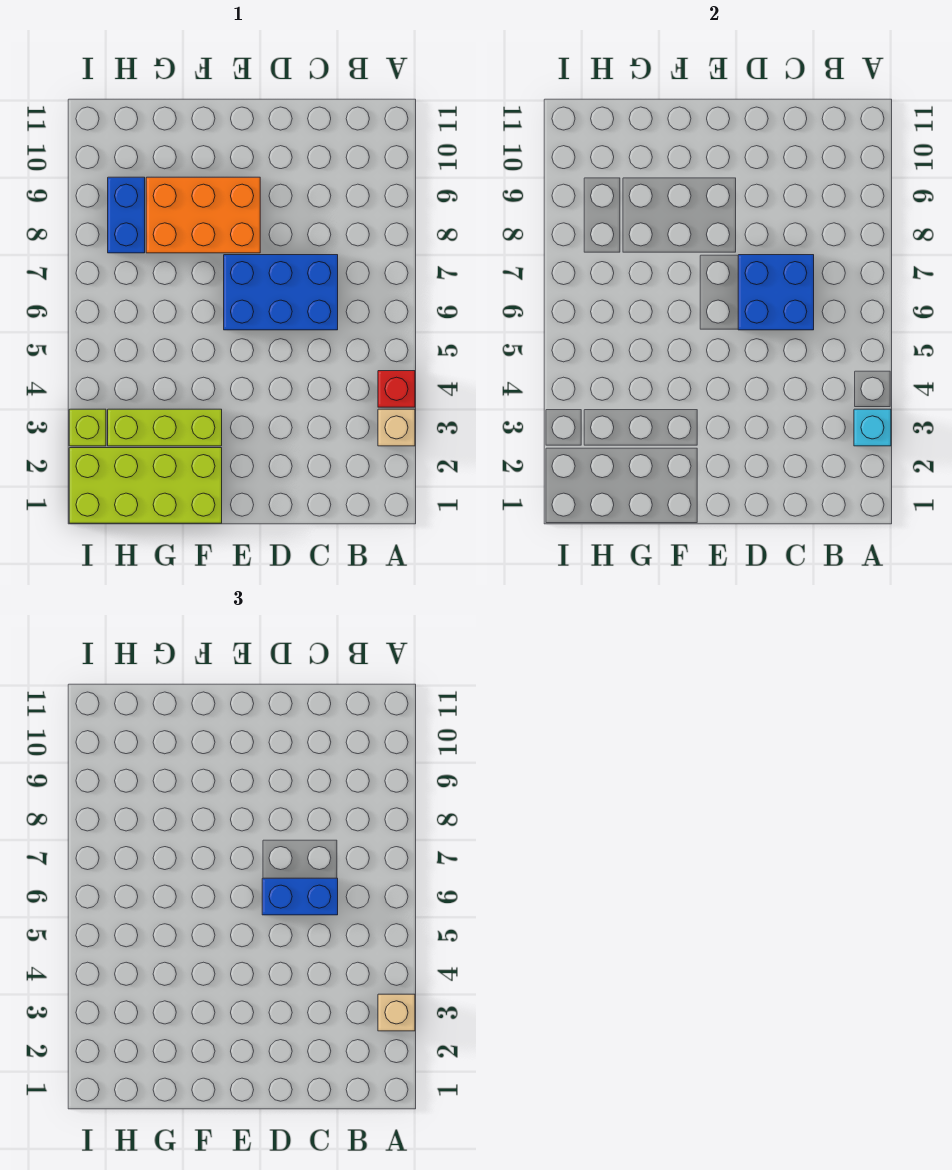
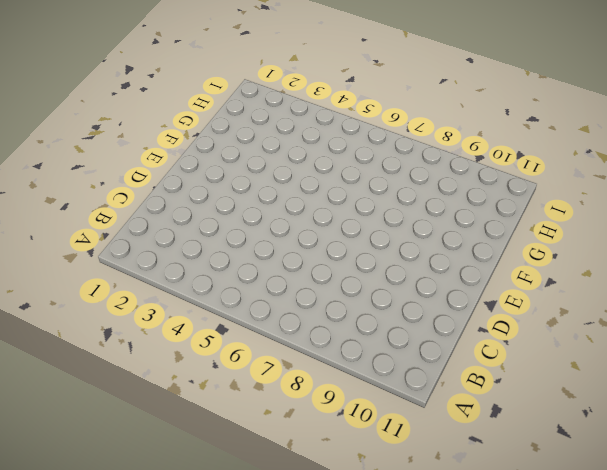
none -> tan 1x1 brick [378,409,415,446]
none -> red 1x1 brick [378,371,415,407]
none -> blue 2x3 brick [224,255,338,330]

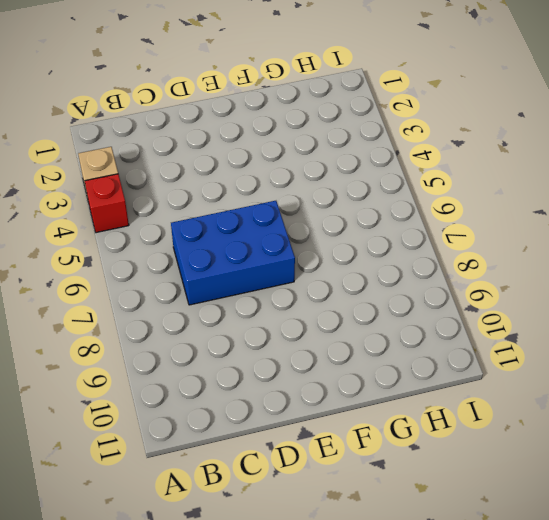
none -> orange 2x3 brick [146,177,260,253]
none -> lime 2x4 brick [69,448,222,523]
none -> lime 1x3 brick [108,409,222,446]

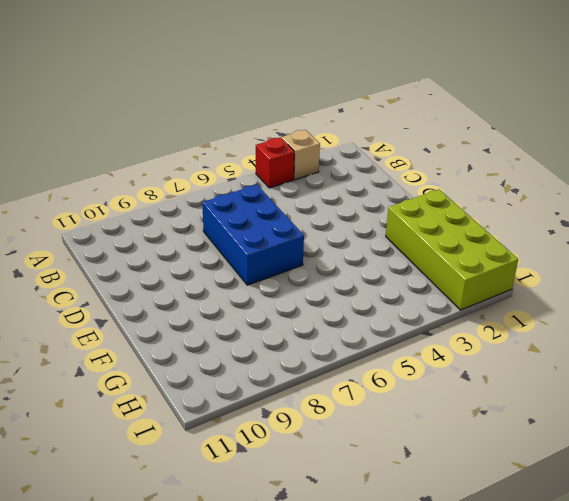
none -> orange 2x3 brick [146,177,260,253]
none -> lime 1x3 brick [108,409,222,446]
none -> blue 1x2 brick [108,177,145,253]

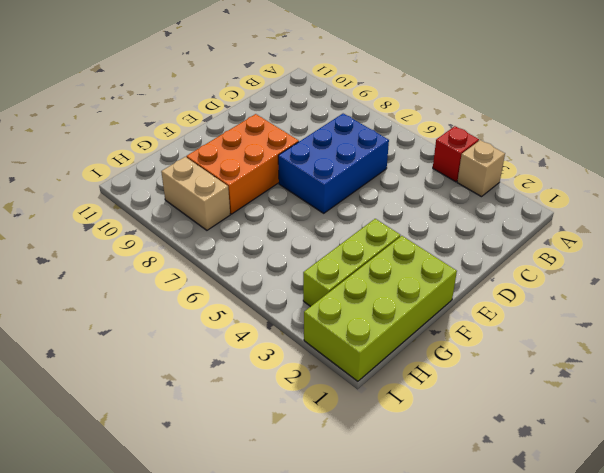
tan 1x2 brick [161,157,230,230] -> blue 1x2 brick [108,177,145,253]
none -> lime 1x1 brick [69,409,106,446]
none -> cyan 1x1 brick [854,409,891,446]
none -> blue 2x2 brick [738,255,814,330]

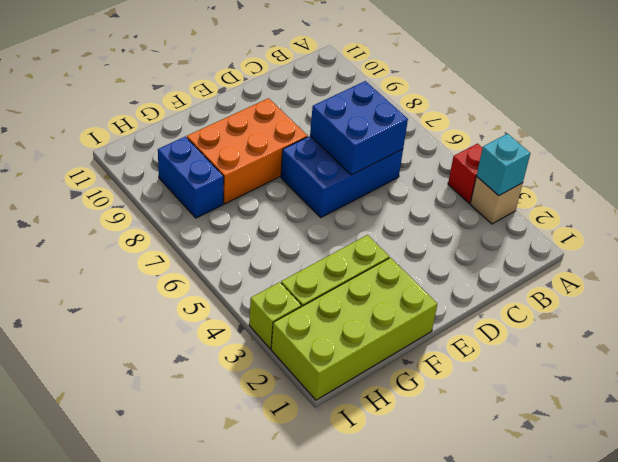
none -> tan 1x1 brick [378,994,415,1031]
none -> blue 1x2 brick [262,878,338,915]

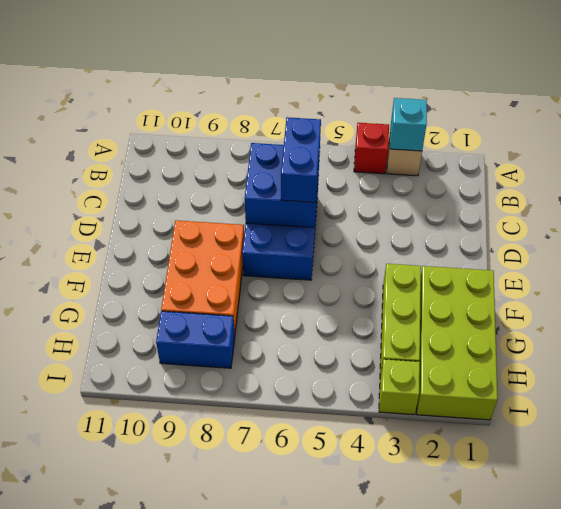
none -> tan 1x1 brick [378,994,415,1031]

